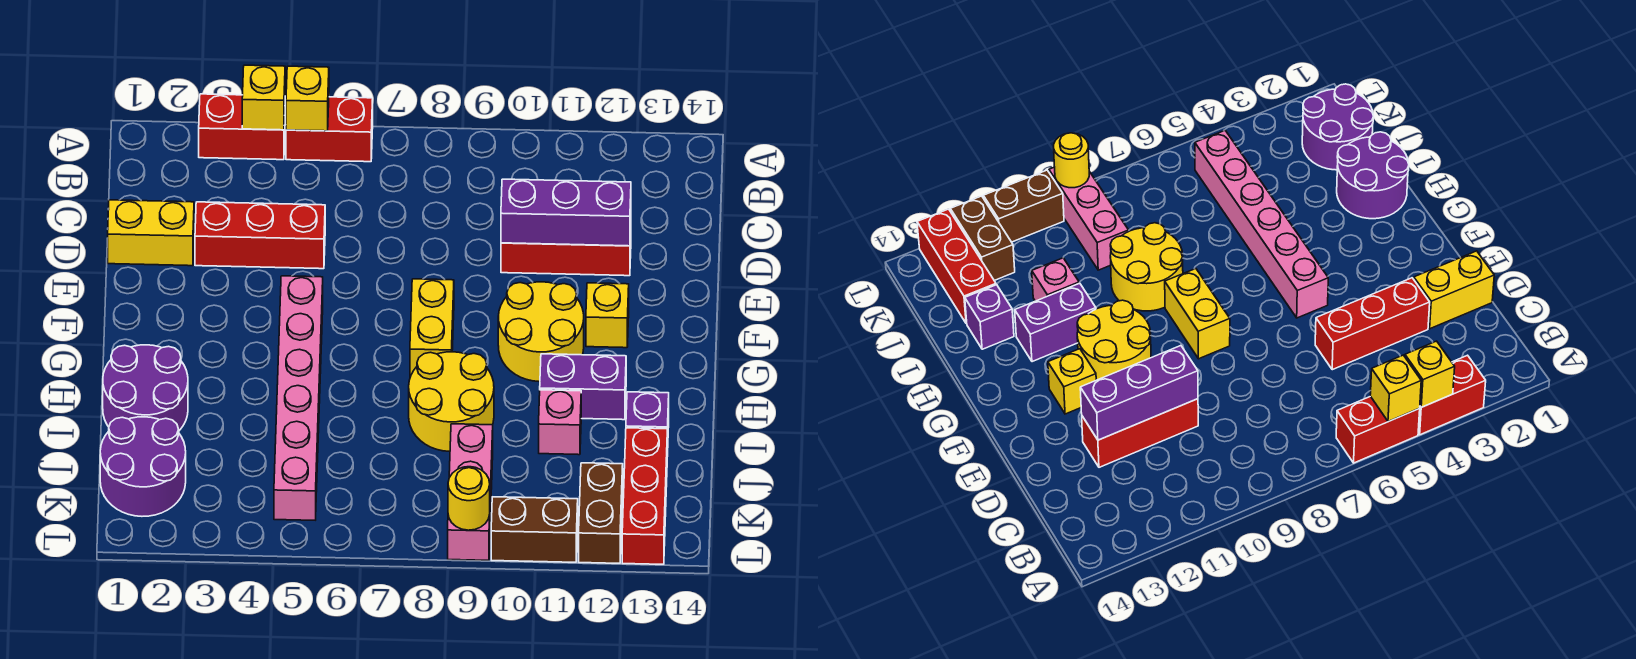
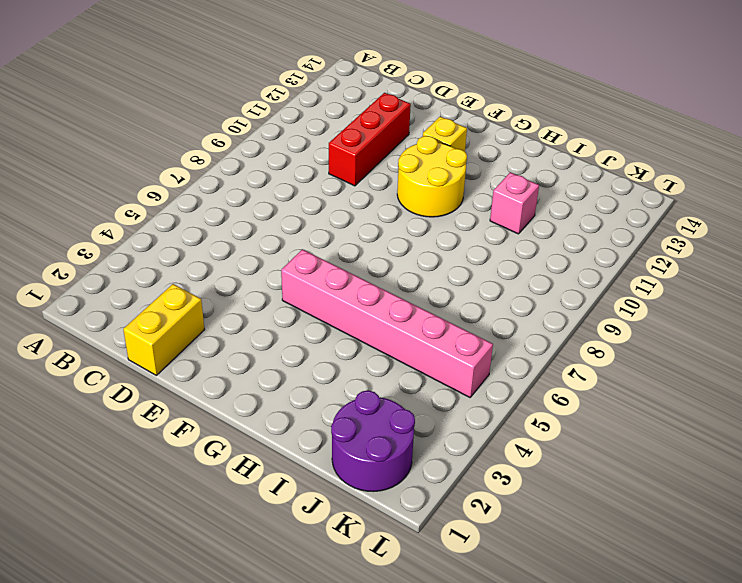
none -> red 1x2 brick [199,94,285,160]
none -> red 1x2 brick [286,97,373,162]
none -> red 1x3 brick [195,202,325,269]

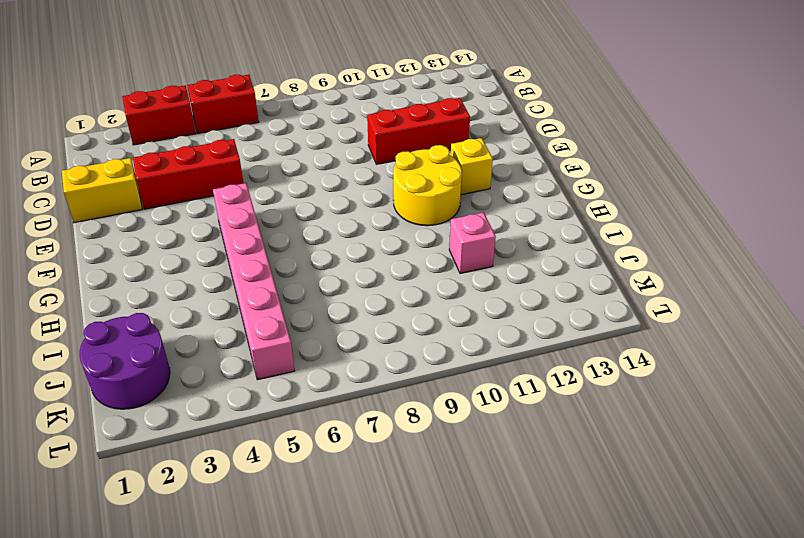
none -> yellow 1x2 brick [410,279,454,377]
none -> purple 2x2 round brick [103,345,188,431]
none -> yellow 2x2 round brick [409,352,494,452]

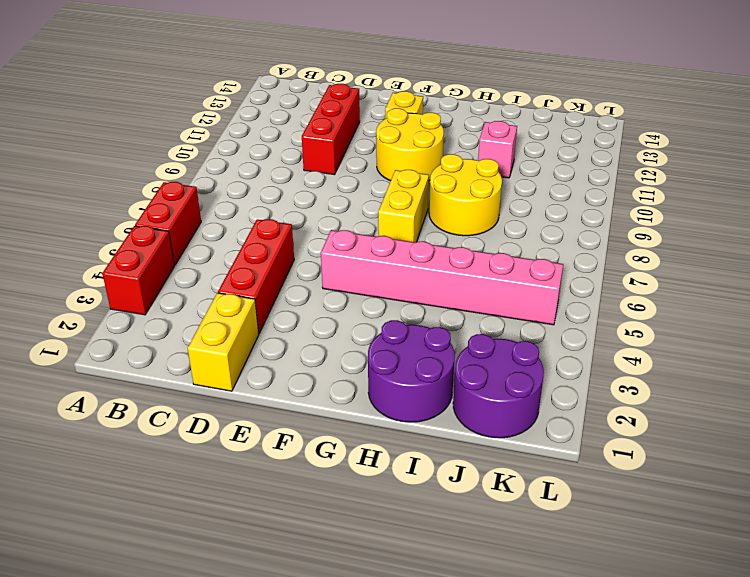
yellow 1x2 brick [378,170,429,242] -> yellow 1x2 brick turned to [410,279,454,377]
none -> purple 1x2 brick [540,354,626,420]
none -> purple 1x1 brick [626,392,669,456]
none -> pink 1x3 brick [448,424,493,560]

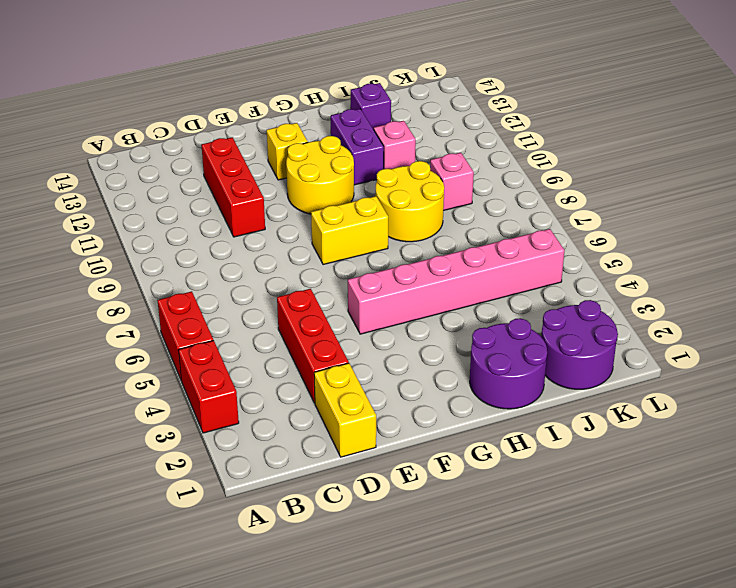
pink 1x1 brick [430,153,474,211] -> pink 1x3 brick [448,424,493,560]
none -> red 1x3 brick [622,428,667,564]
none -> brown 1x2 brick [579,463,623,563]
none -> brown 1x2 brick [491,497,578,562]

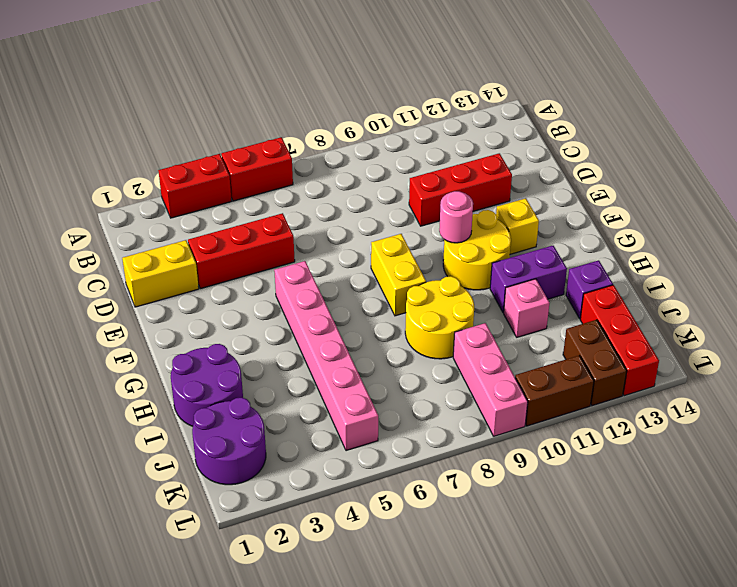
pink 1x1 round brick [439,191,473,243] -> none
none -> yellow 1x1 brick [242,65,285,130]
none -> yellow 1x1 brick [286,66,329,131]
none -> purple 1x3 brick [501,179,631,246]

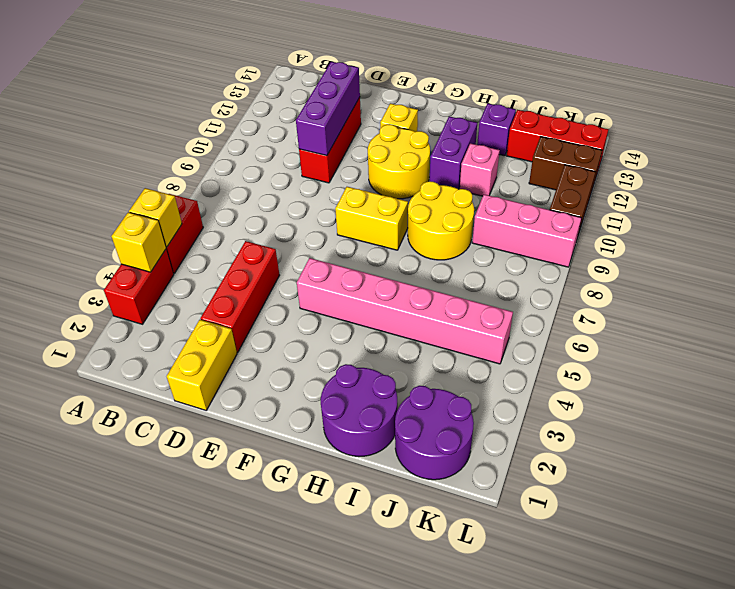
none -> yellow 1x1 round brick [448,467,490,530]

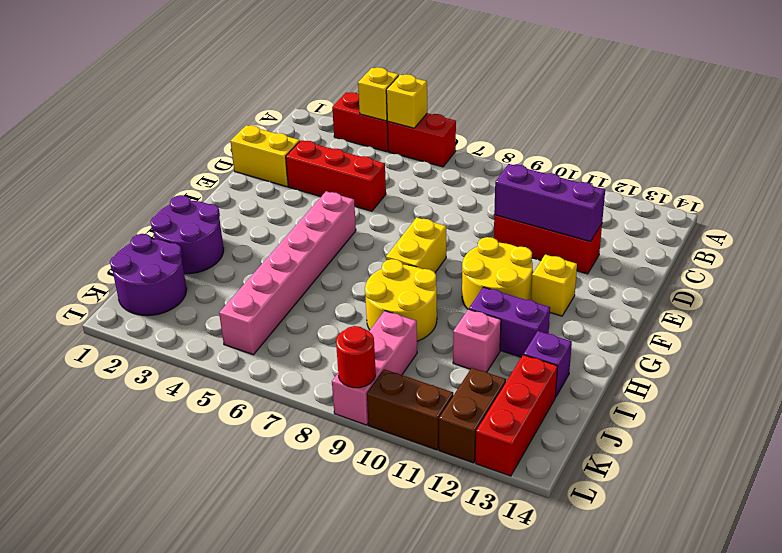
red 1x1 round brick [336,326,376,388] -> yellow 1x1 round brick [448,467,490,530]

